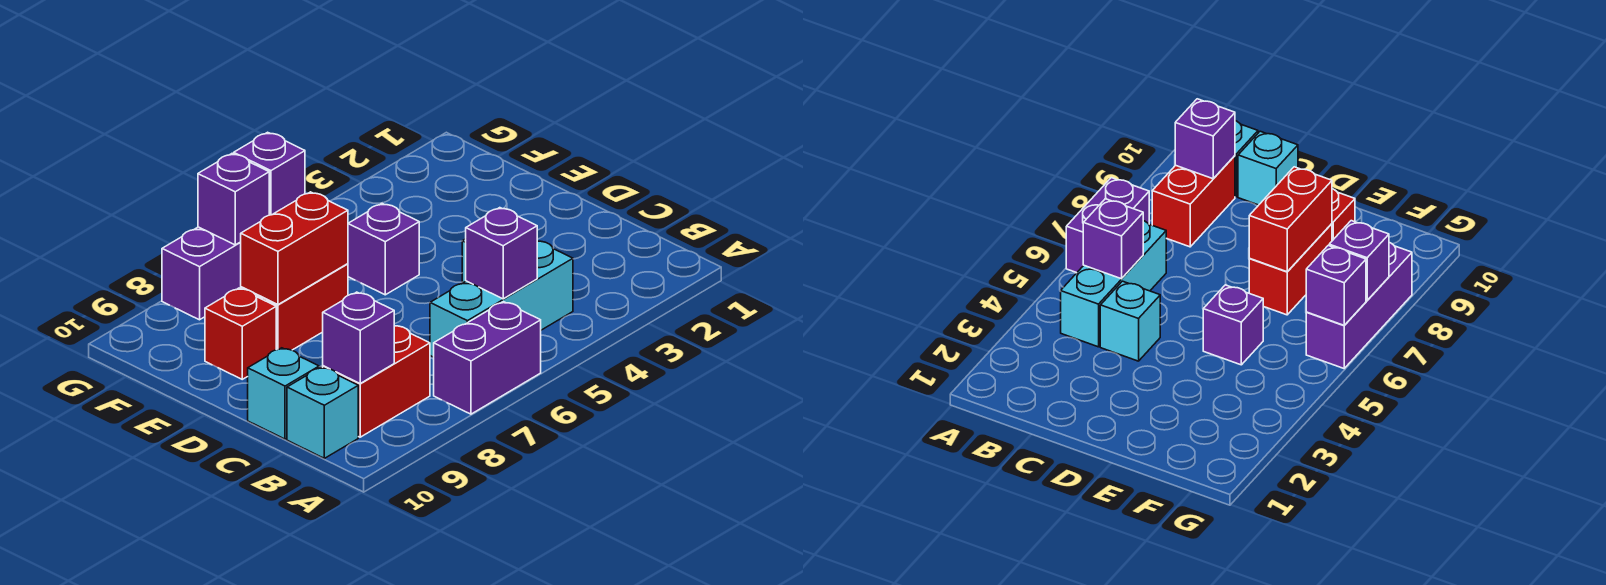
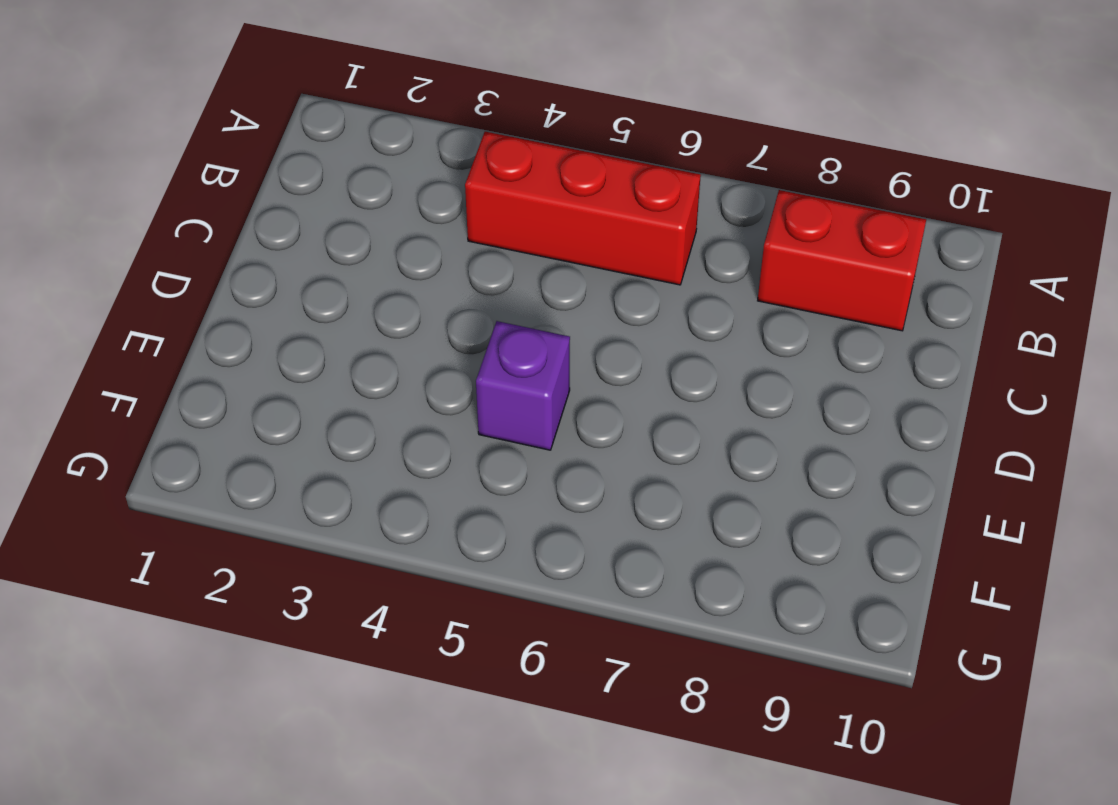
red 1x3 brick [465,132,701,285] -> cyan 1x3 brick [430,241,573,357]
none -> purple 1x2 brick [434,302,541,414]
none -> cyan 1x1 brick [287,367,358,458]
none -> cyan 1x1 brick [1100,281,1160,361]

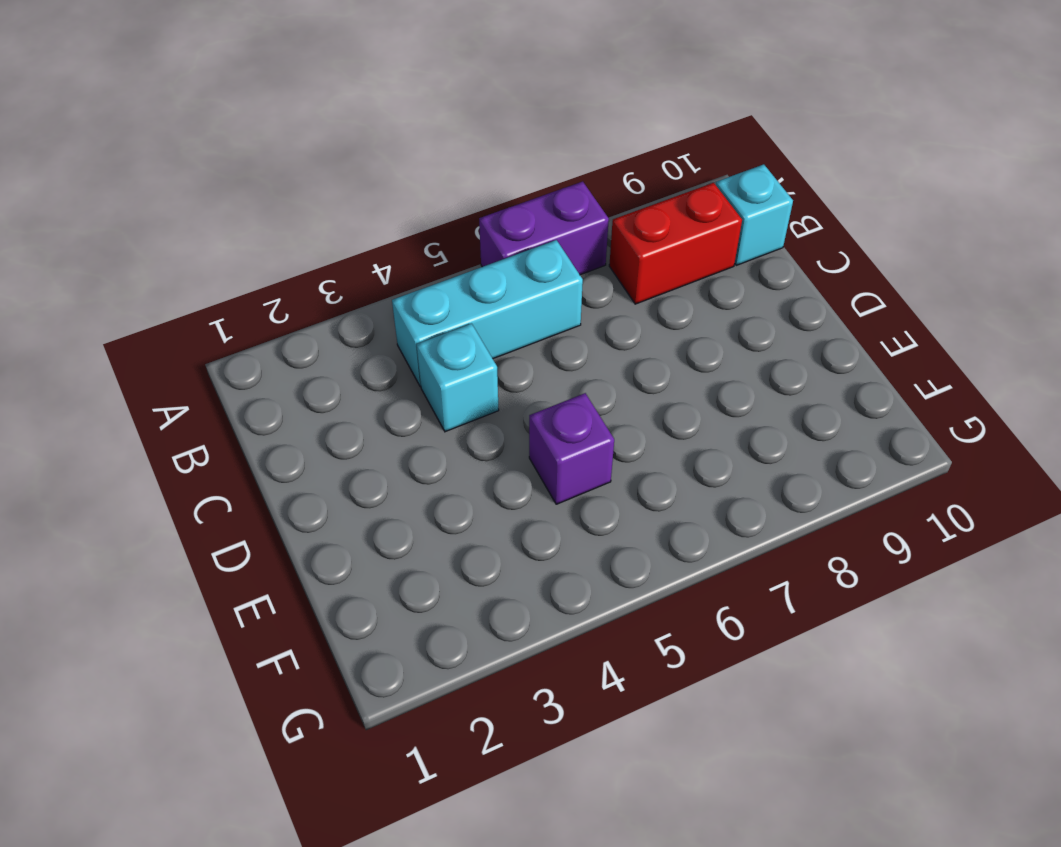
none -> cyan 1x1 brick [248,348,319,439]
none -> red 1x2 brick [241,264,348,350]
none -> red 1x1 brick [205,288,276,379]

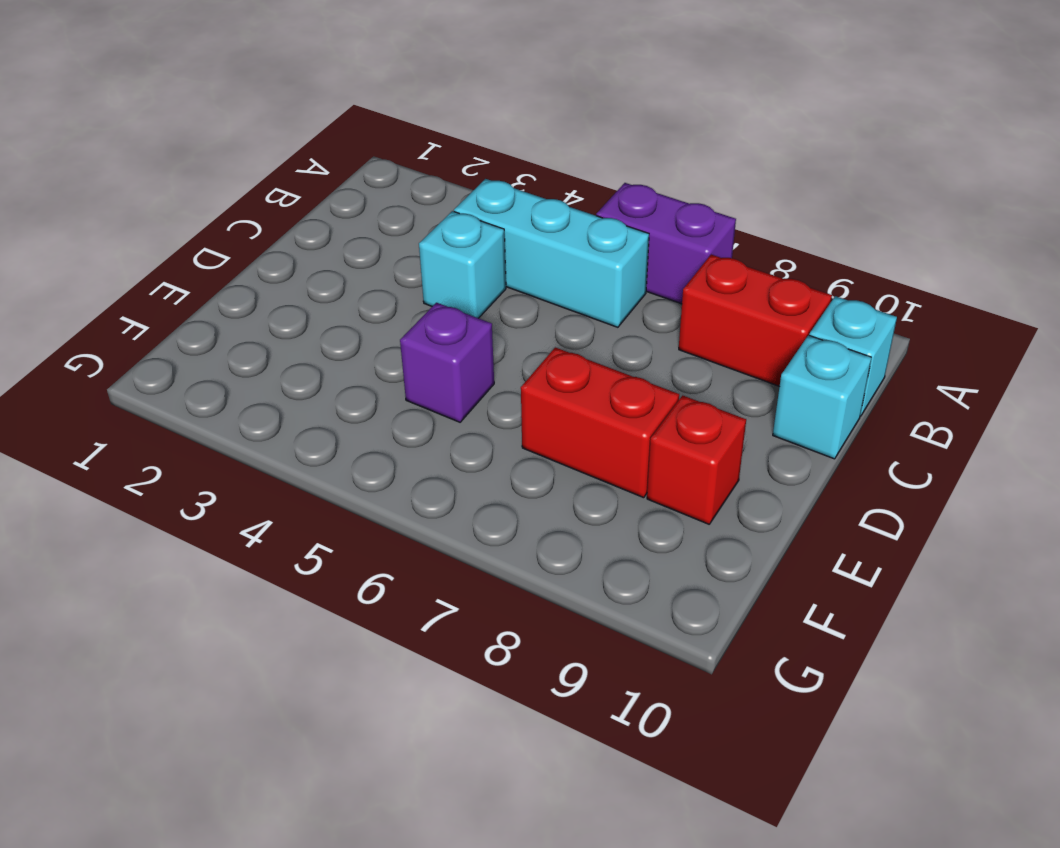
none -> purple 1x3 brick [162,227,241,320]
none -> purple 1x1 brick [466,208,537,299]
none -> purple 1x1 brick [323,292,394,383]

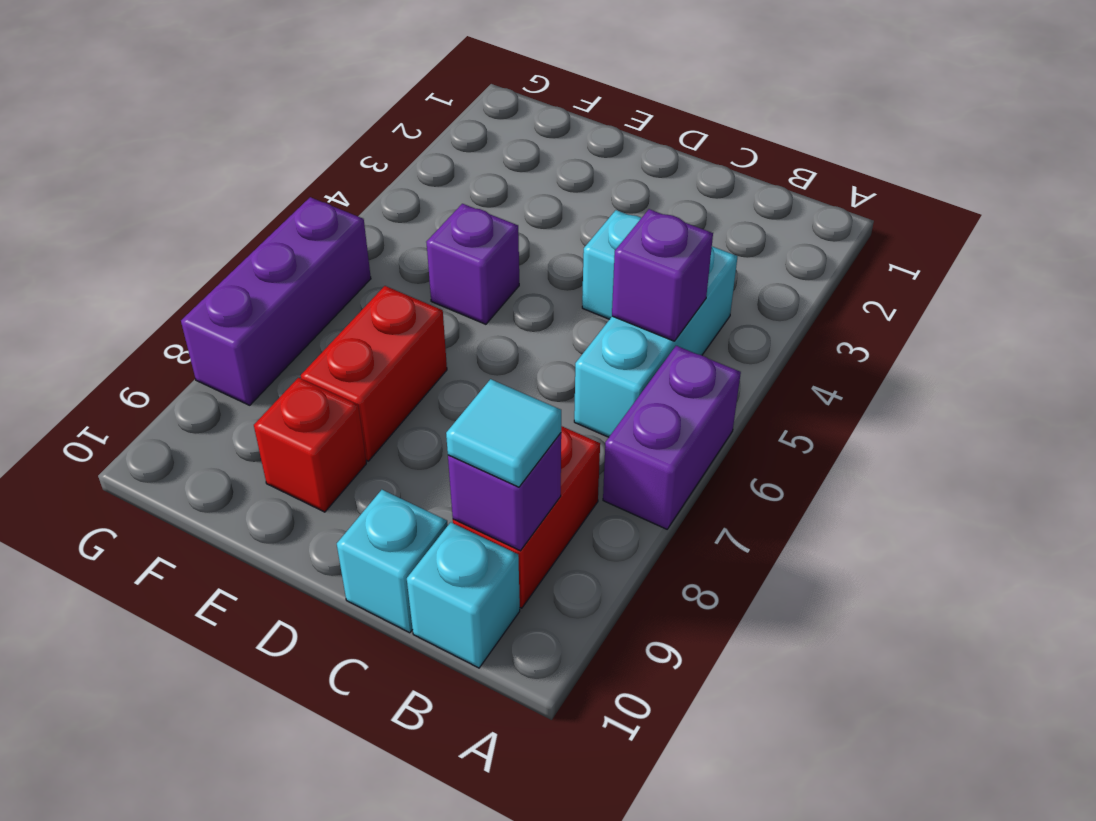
cyan 1x1 tile [446,379,561,487] -> none
none -> red 1x2 brick [241,192,348,305]
none -> purple 1x1 brick [234,132,305,215]
none -> purple 1x1 brick [198,154,269,245]

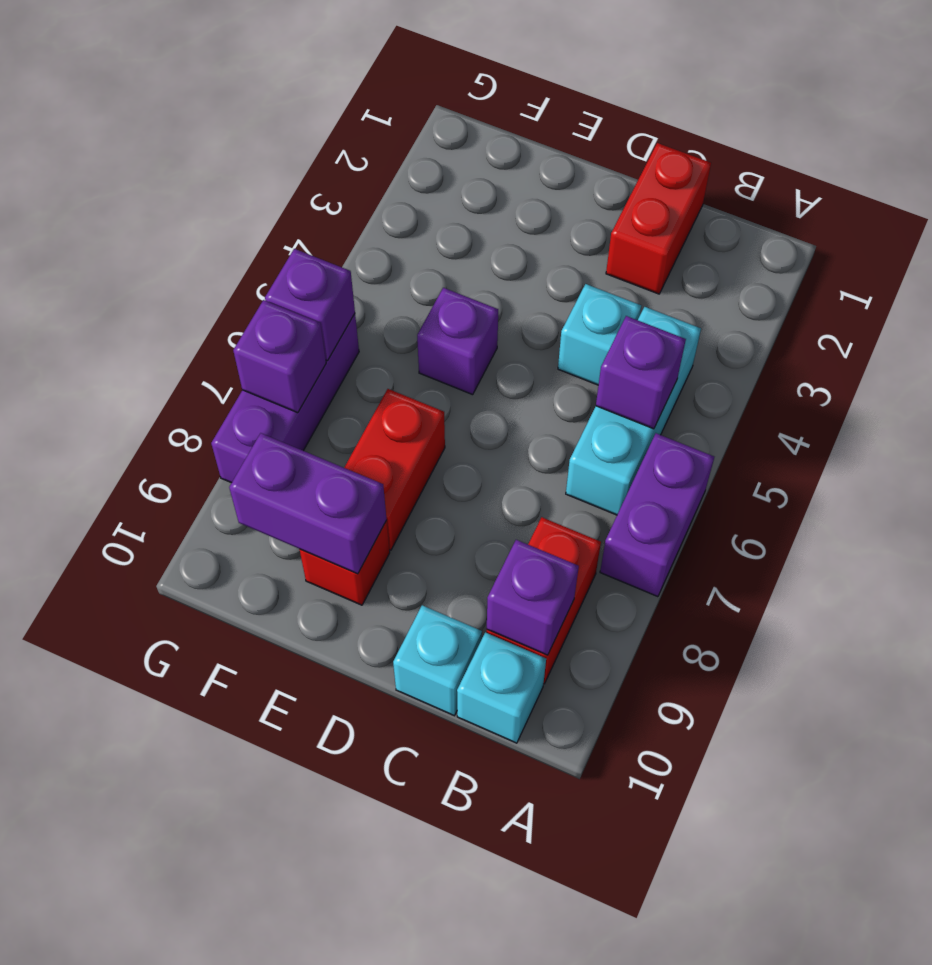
red 1x2 brick [606,143,711,294] -> red 1x2 brick moved to [241,192,348,305]
purple 1x2 brick [229,433,387,574] -> none

